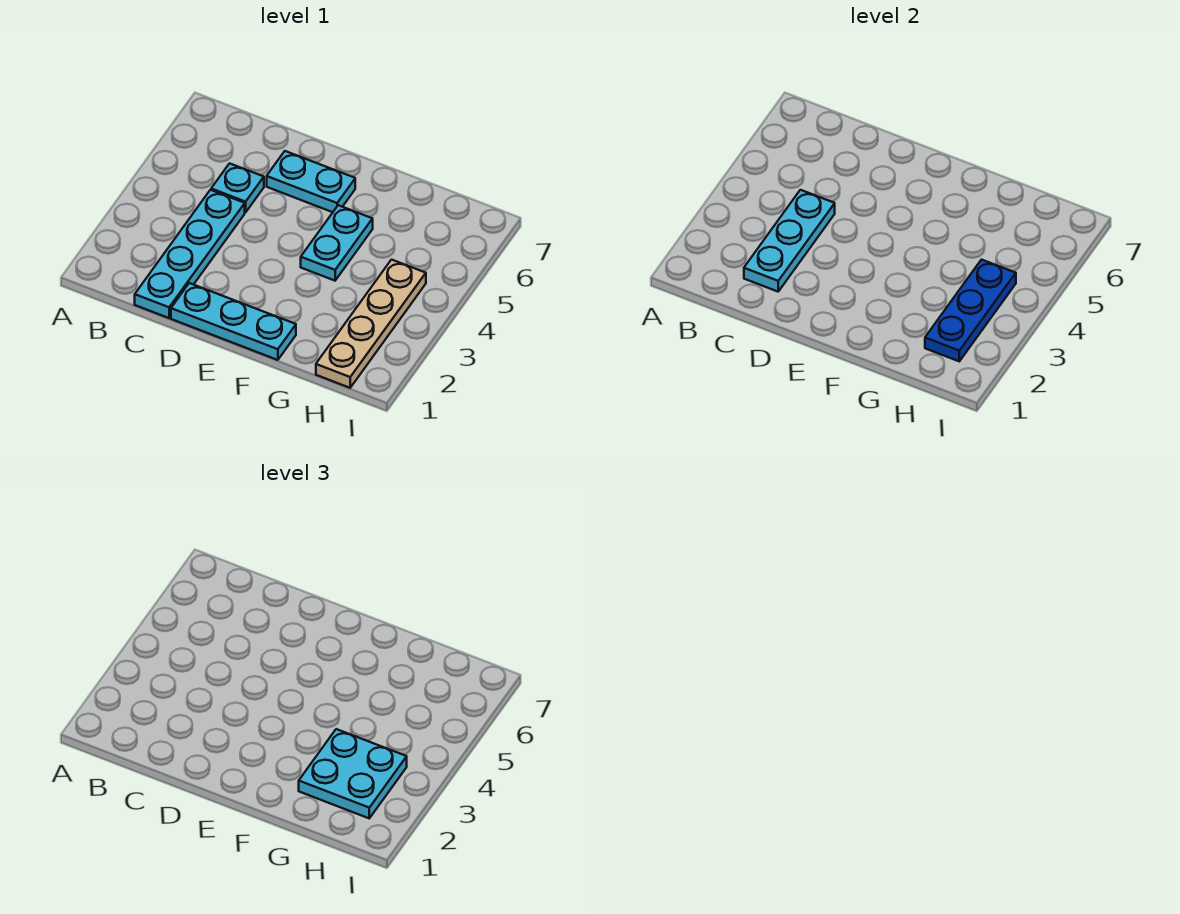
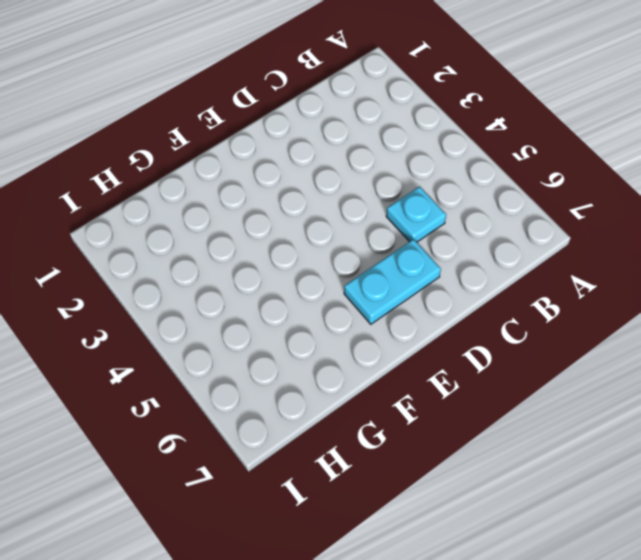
none -> cyan 1x4 plate [135,190,245,318]
none -> cyan 1x3 plate [171,283,296,360]

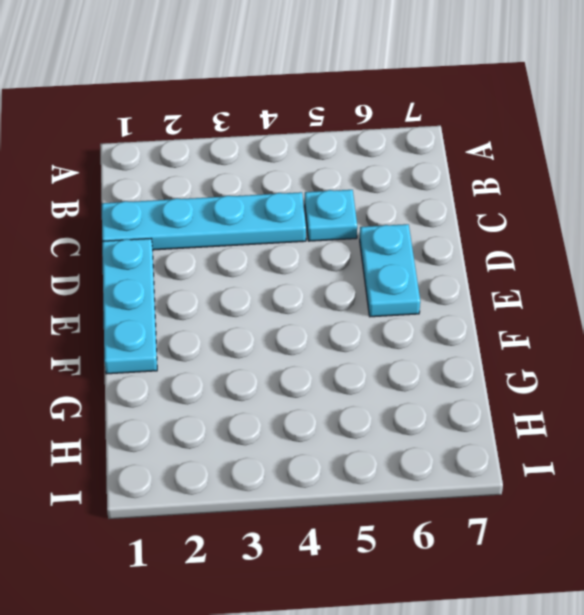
none -> cyan 1x2 plate [301,205,373,281]
none -> tan 1x4 plate [316,260,426,388]

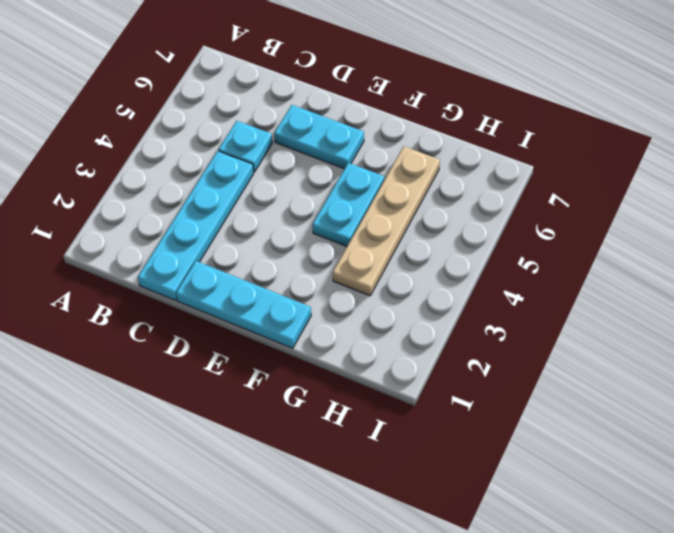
tan 1x4 plate [333,147,440,296] -> tan 1x4 plate moved to [316,260,426,388]
none -> cyan 1x3 plate [744,190,835,292]
none -> blue 1x3 plate [925,260,1016,361]

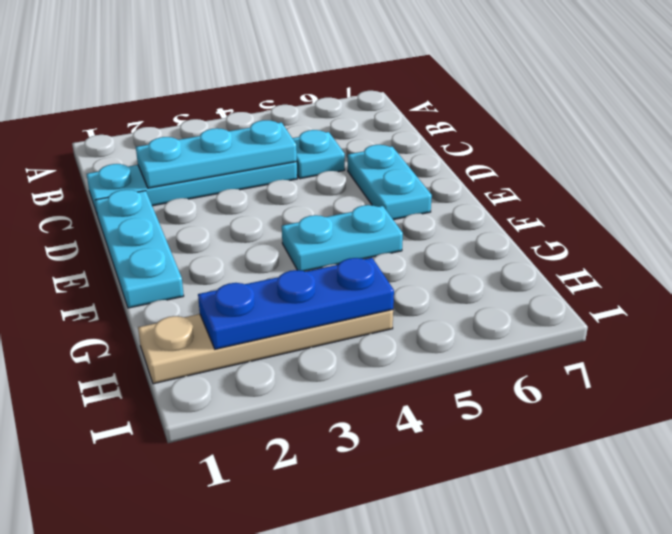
none -> cyan 2x2 plate [299,729,407,818]

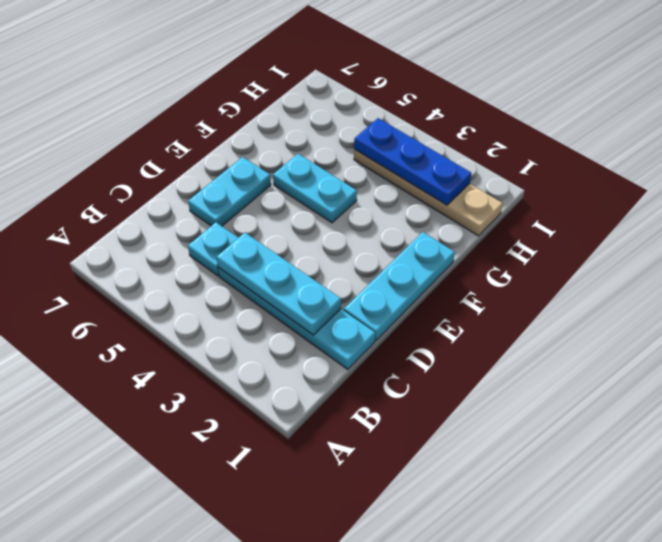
none -> cyan 2x2 plate [299,729,407,818]

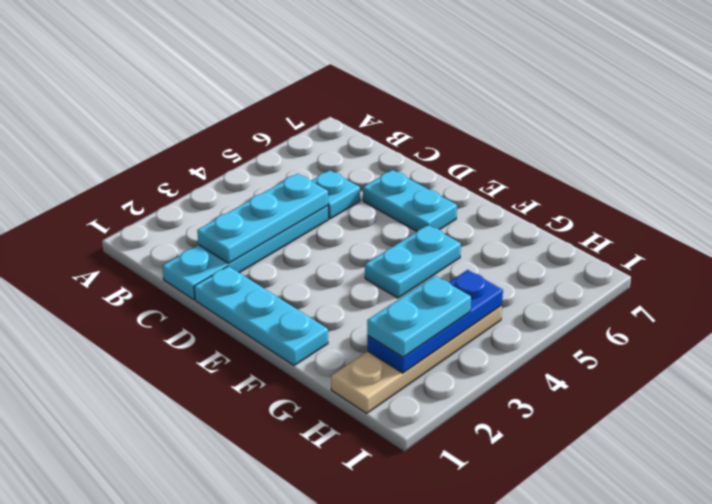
cyan 1x2 plate [367,276,471,357] -> cyan 2x2 plate [299,729,407,818]

